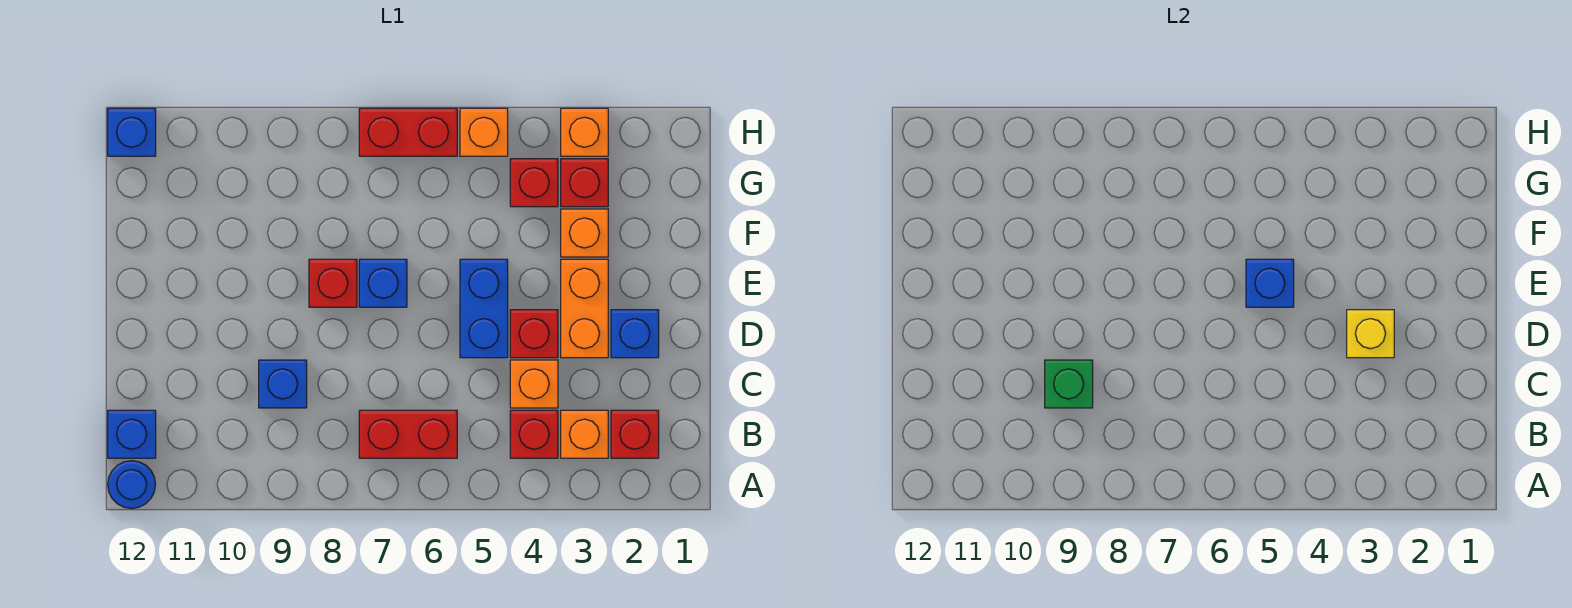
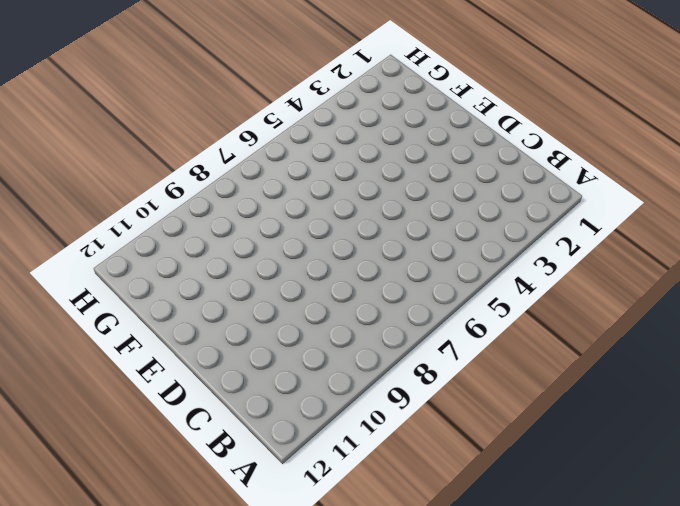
none -> blue 1x1 round brick [108,461,156,508]
none -> red 1x1 brick [611,410,659,458]
none -> orange 1x1 brick [561,410,608,458]

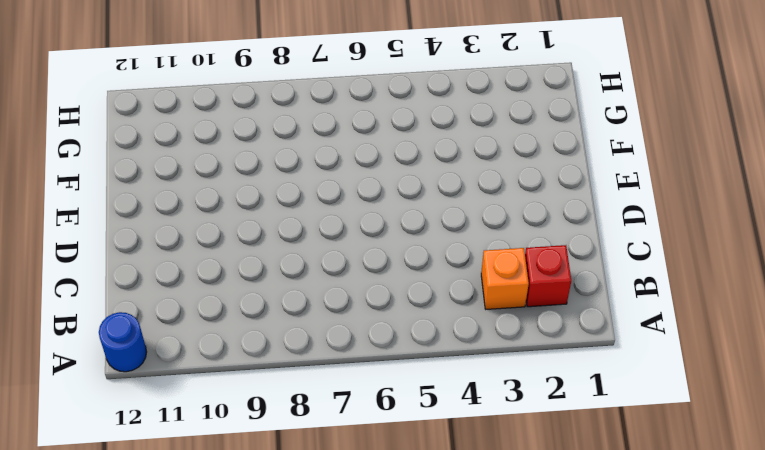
none -> red 1x1 brick [510,410,558,458]
none -> red 1x2 brick [359,410,457,458]
none -> blue 1x1 brick [108,410,156,458]

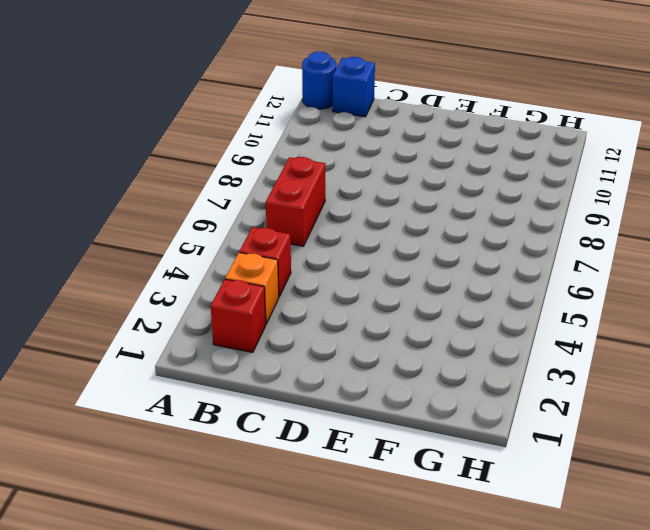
none -> orange 1x1 brick [510,360,558,408]
none -> blue 1x1 brick [259,360,307,408]
none -> blue 1x1 brick [611,310,659,358]

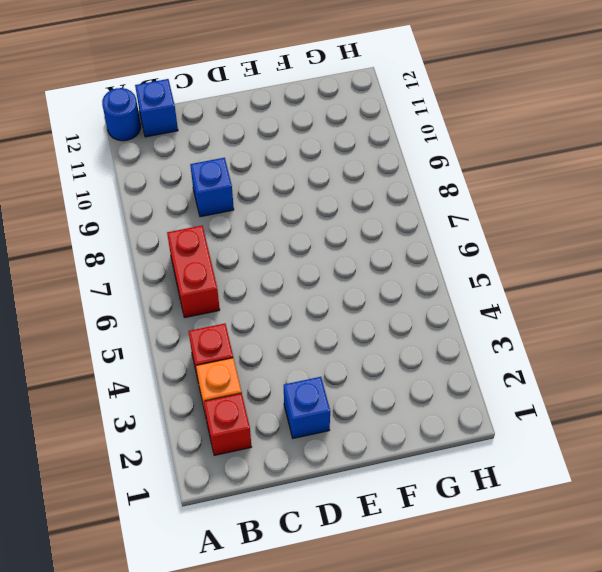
none -> orange 1x1 brick [510,360,558,408]
none -> orange 1x2 brick [561,259,608,358]
none -> red 1x1 brick [510,310,558,358]

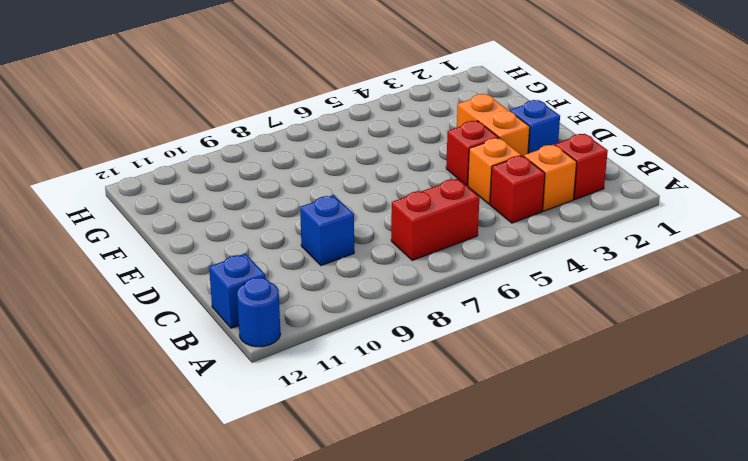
none -> blue 1x2 brick [460,259,508,358]
none -> blue 1x1 brick [359,259,407,307]
none -> red 1x1 brick [309,259,357,307]

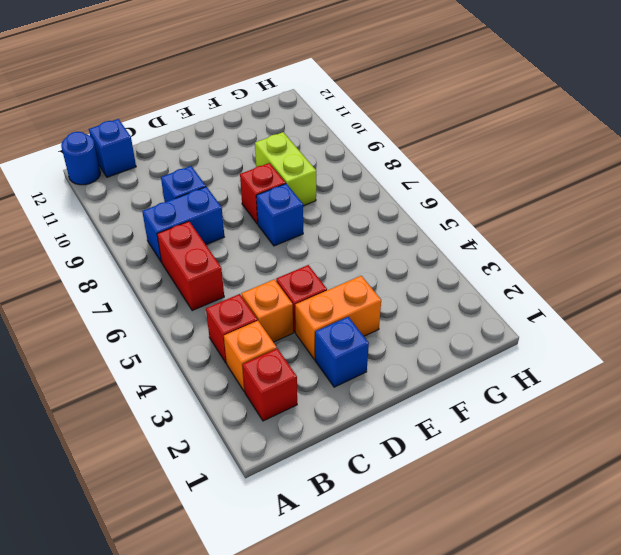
blue 1x2 brick [142,187,224,262] -> blue 1x2 brick moved to [460,259,508,358]
lime 1x2 brick [255,132,316,206] -> none
none -> orange 1x1 brick [561,209,608,257]
none -> red 1x1 brick [561,159,608,207]
none -> red 1x1 brick [510,159,558,207]

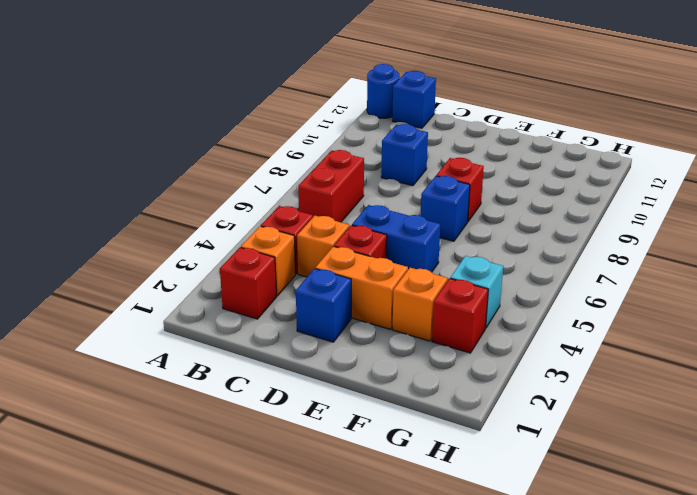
cyan 1x1 brick [450,256,503,328] -> red 1x1 brick [510,159,558,207]
none -> orange 1x1 brick [561,108,608,156]
none -> orange 1x1 brick [460,108,508,156]
none -> red 1x2 brick [359,108,457,156]

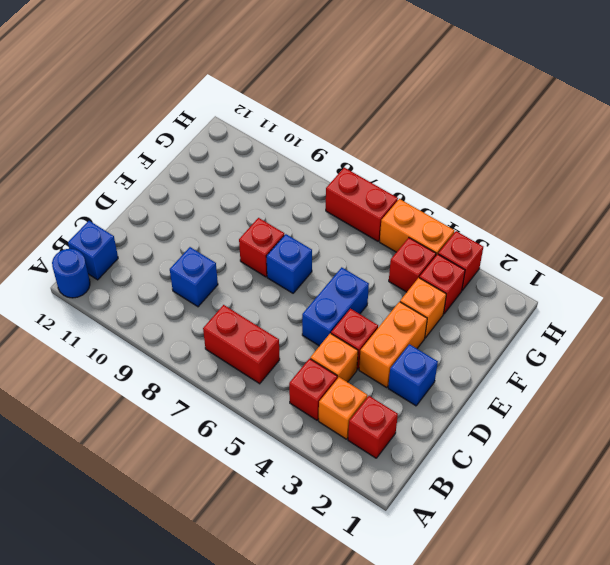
red 1x1 brick [438,231,483,290] -> orange 1x1 brick [561,108,608,156]
orange 1x2 brick [380,199,454,255] -> orange 1x1 brick [460,108,508,156]
none -> blue 1x1 brick [108,108,156,156]
none -> green 1x1 brick [1045,360,1093,408]
none -> yellow 1x1 brick [1347,310,1394,358]

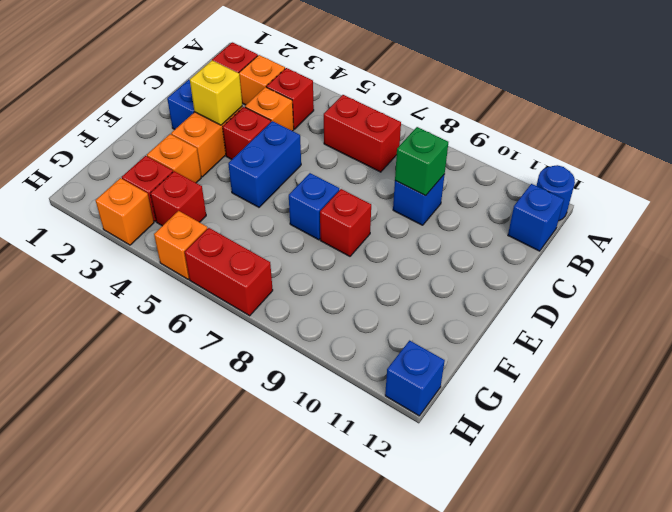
none -> blue 1x1 brick [1246,259,1294,307]

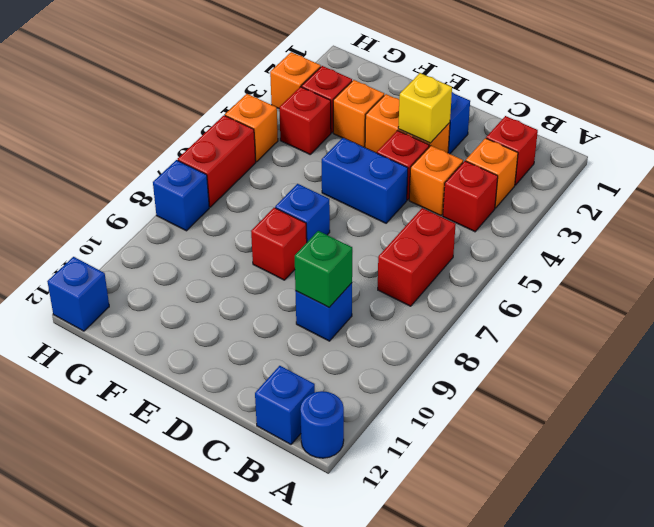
blue 1x1 brick [153,160,209,231] -> blue 1x1 brick moved to [1246,259,1294,307]

